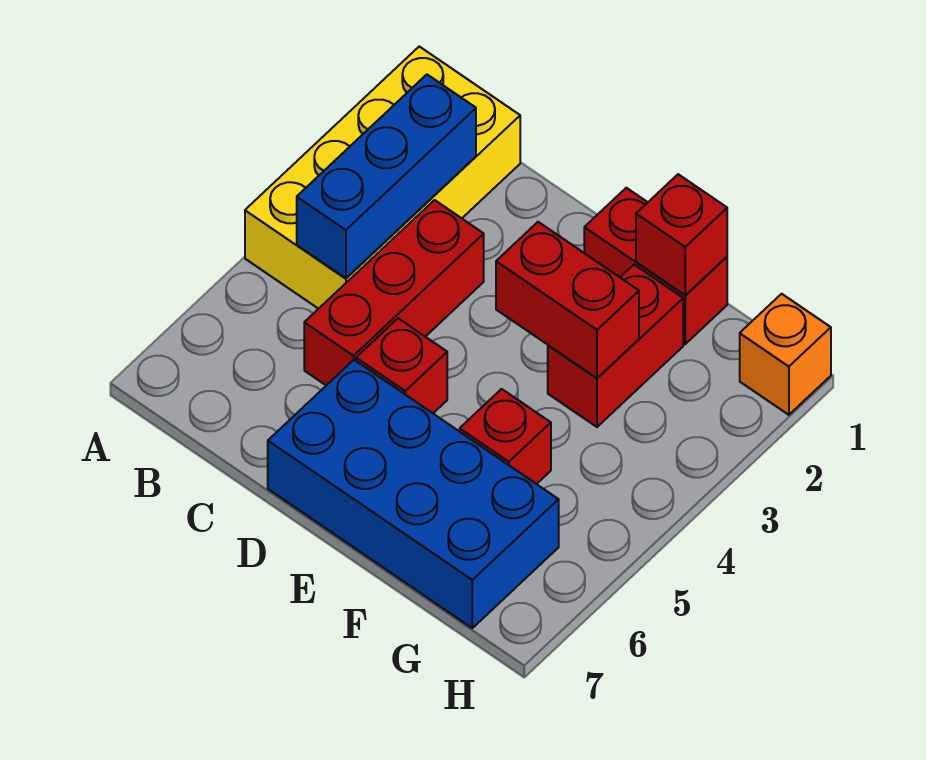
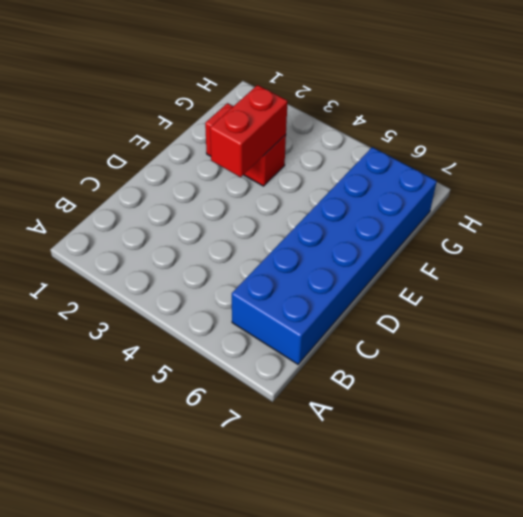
blue 2x6 brick [232,147,437,364] -> blue 2x4 brick [268,360,559,628]
none -> yellow 2x4 brick [245,46,520,309]
none -> red 1x3 brick [304,200,484,385]

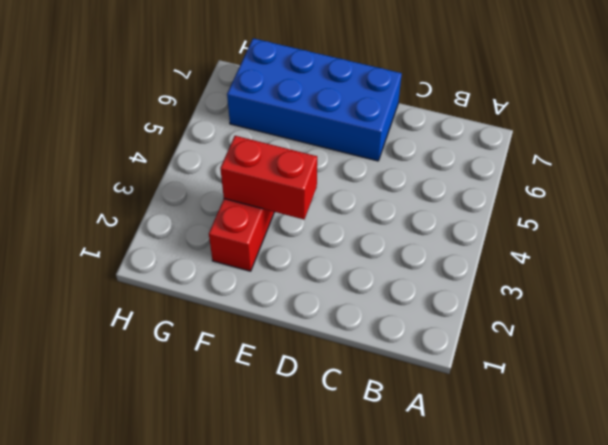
none -> yellow 2x4 brick [245,46,520,309]
none -> red 1x3 brick [304,200,484,385]

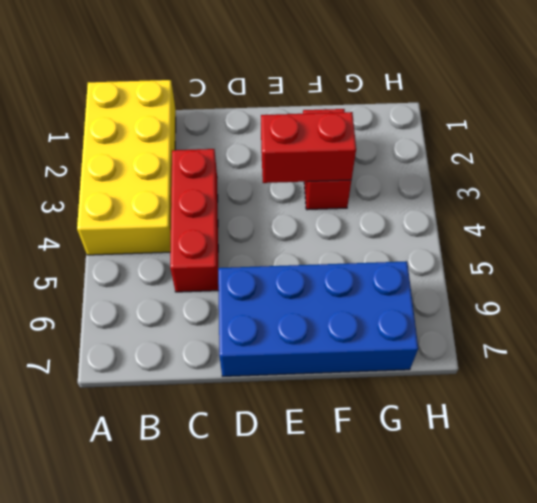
none -> red 1x1 brick [356,318,447,413]
none -> red 1x2 brick [584,188,727,344]

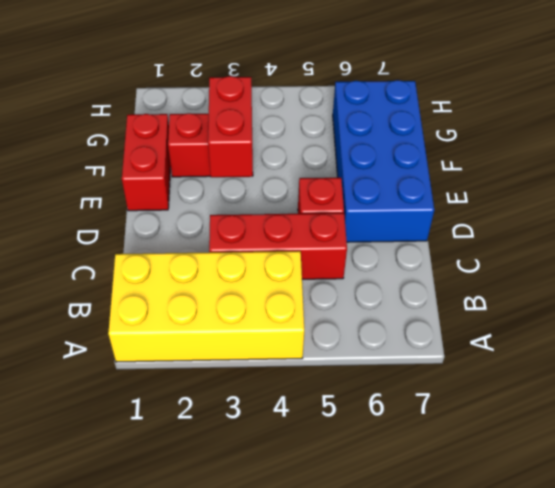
none -> red 1x1 brick [460,389,551,484]
none -> orange 1x1 brick [740,294,831,415]

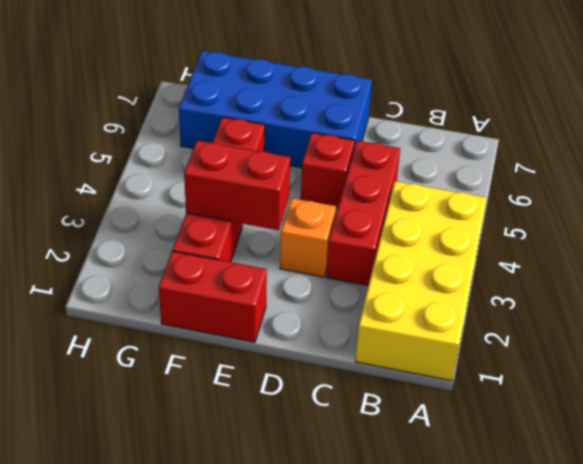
orange 1x1 brick [280,198,336,277] -> orange 1x1 brick moved to [740,294,831,415]
none -> blue 1x3 brick [297,75,476,278]
none -> red 1x1 brick [636,174,727,295]

